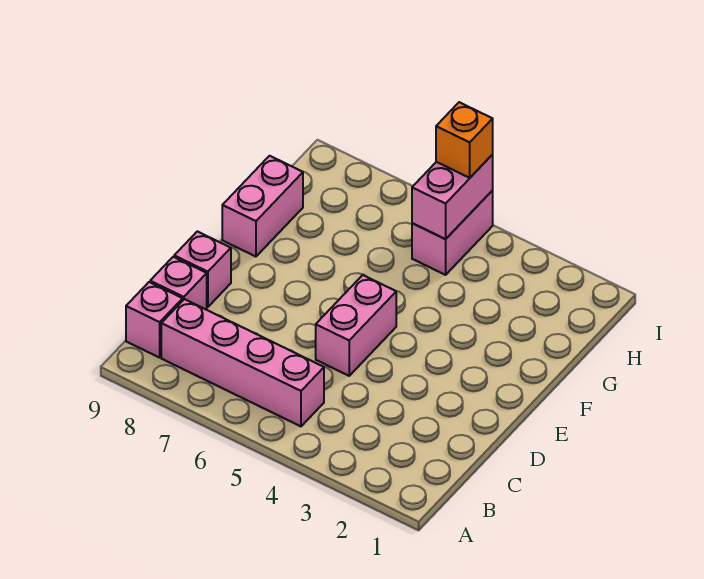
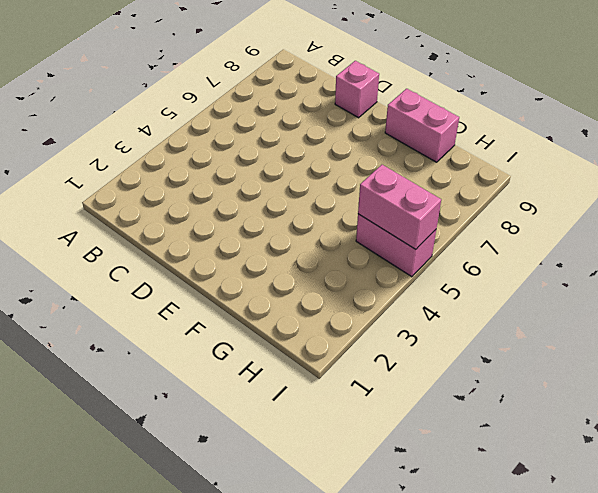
none -> pink 1x4 brick [161,299,324,426]
none -> pink 1x1 brick [126,282,183,358]

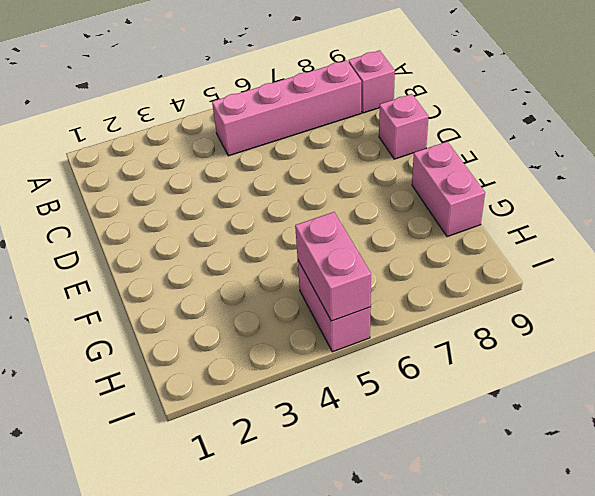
none -> pink 1x1 brick [150,257,207,309]
none -> pink 1x2 brick [316,275,396,376]

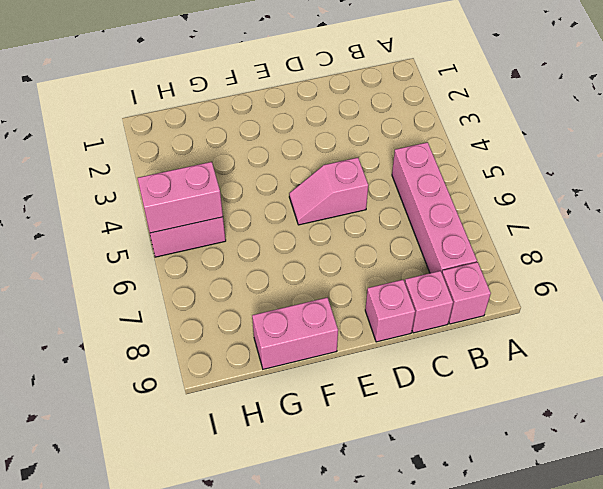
pink 1x2 slope [289,158,368,225] -> pink 1x2 brick [316,275,396,376]
none -> orange 1x1 brick [436,102,493,178]

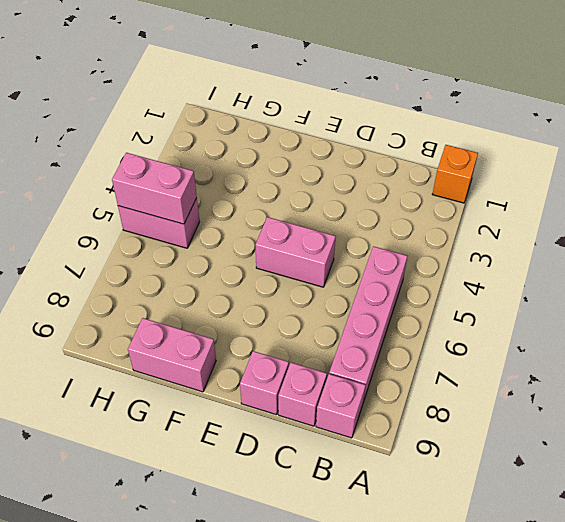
orange 1x1 brick [432,145,478,203] -> orange 1x1 brick moved to [436,102,493,178]

